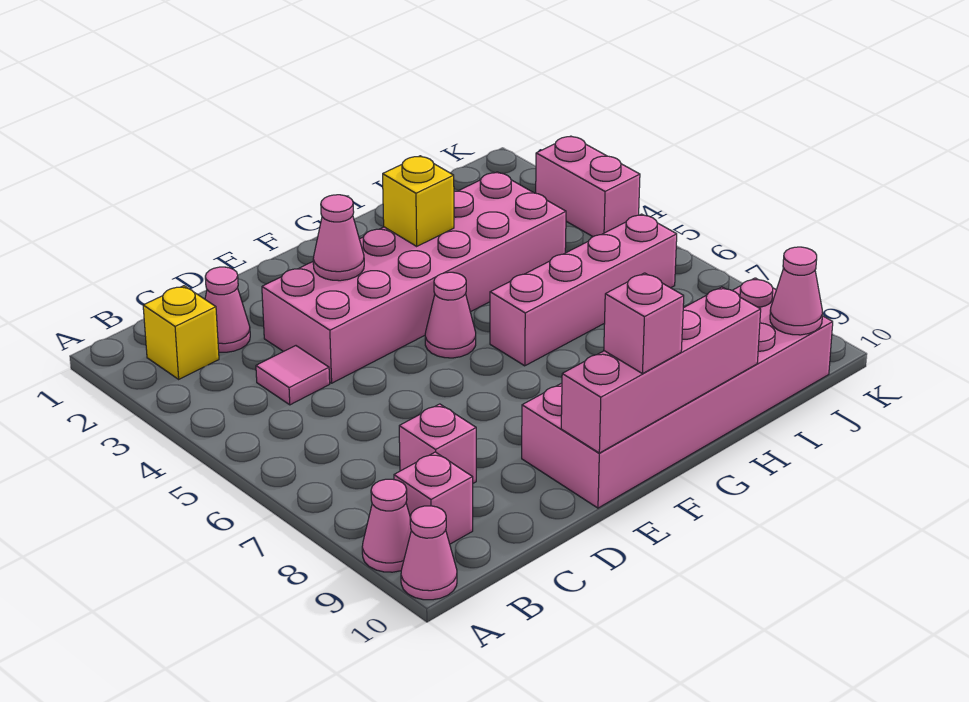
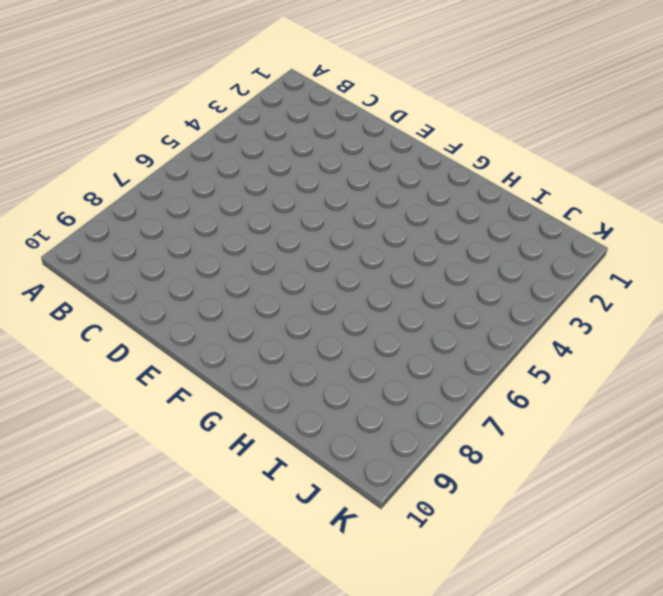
none -> pink 1x1 cone [362,479,411,572]
none -> pink 1x1 cone [401,506,457,600]
none -> yellow 1x1 brick [143,286,219,379]

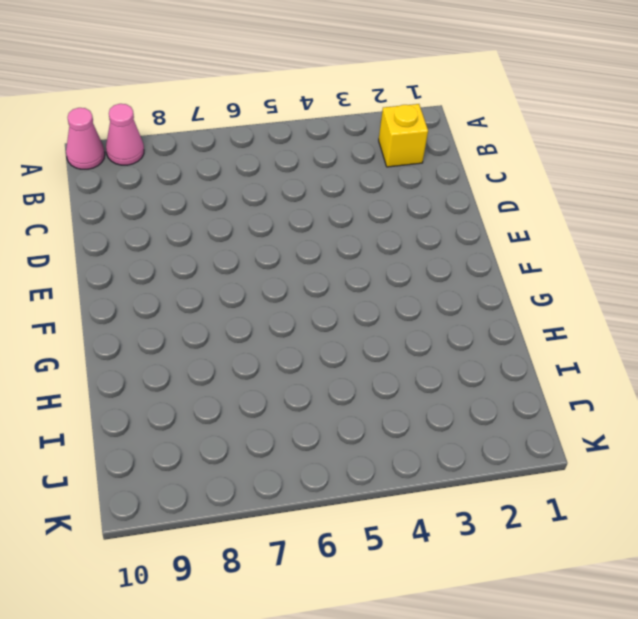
none -> pink 1x1 brick [394,452,473,544]
none -> pink 1x1 cone [205,267,250,352]
none -> pink 1x1 tile [256,346,330,405]

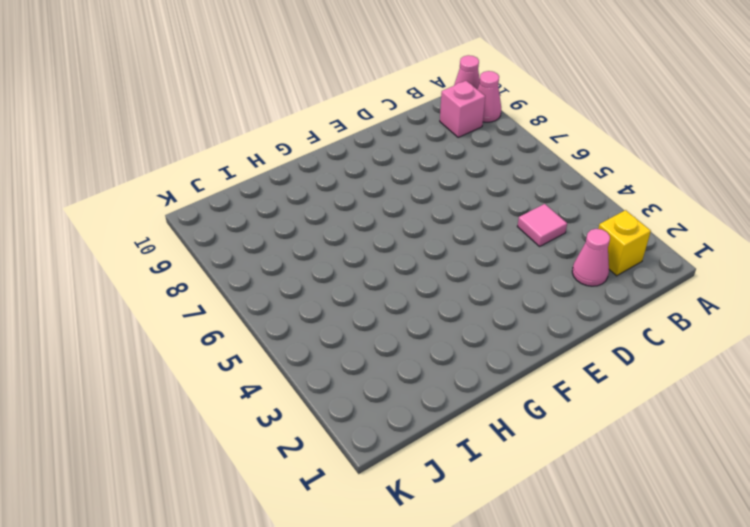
none -> pink 1x1 brick [399,404,476,483]
none -> pink 2x6 brick [262,172,566,383]
none -> pink 2x6 brick [522,278,833,508]

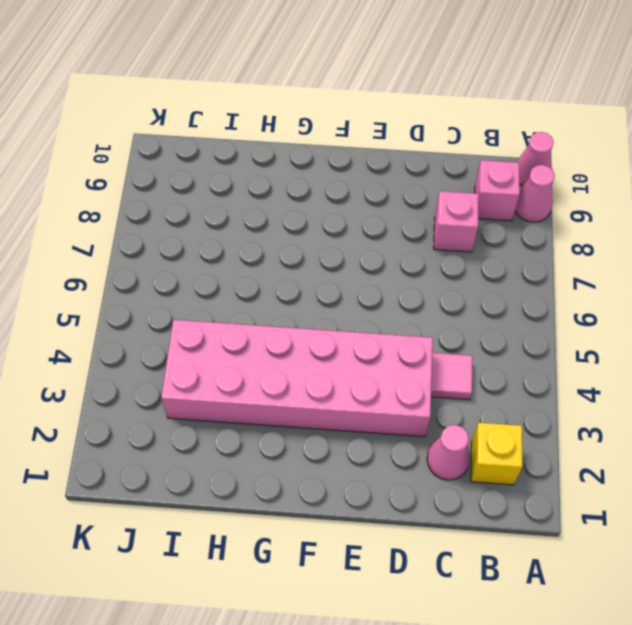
none -> pink 2x6 brick [522,278,833,508]
none -> pink 1x1 cone [425,272,476,358]
none -> pink 1x4 brick [490,214,677,366]

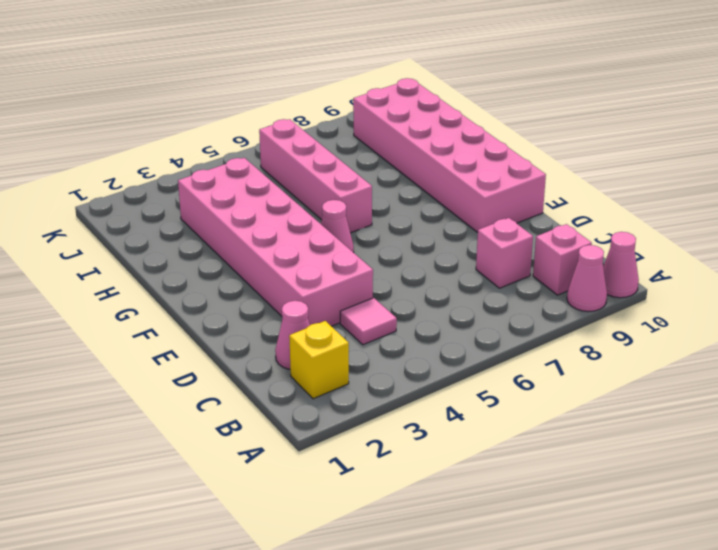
none -> pink 1x2 brick [536,136,640,237]
none -> pink 1x1 cone [313,195,364,281]
none -> pink 1x4 brick [561,287,761,453]

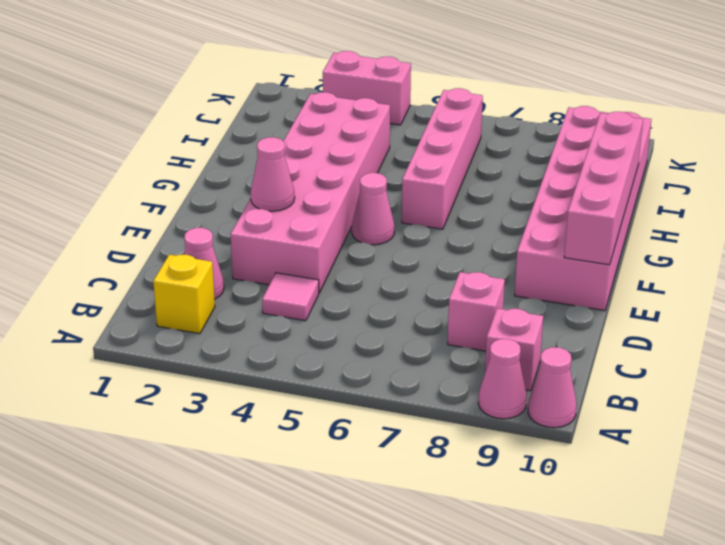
none -> yellow 1x1 brick [383,156,454,246]
none -> pink 1x1 cone [770,247,823,335]
none -> pink 1x1 brick [604,273,684,374]

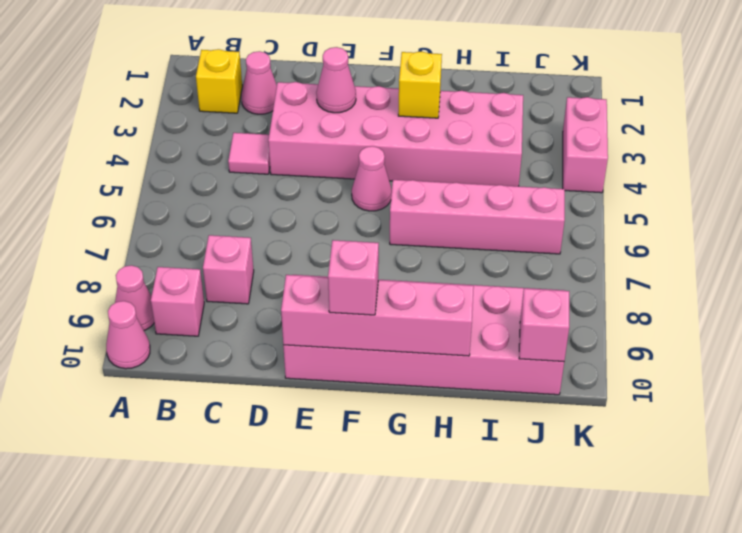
pink 1x1 brick [519,288,569,362] -> pink 1x1 cone [770,247,823,335]

